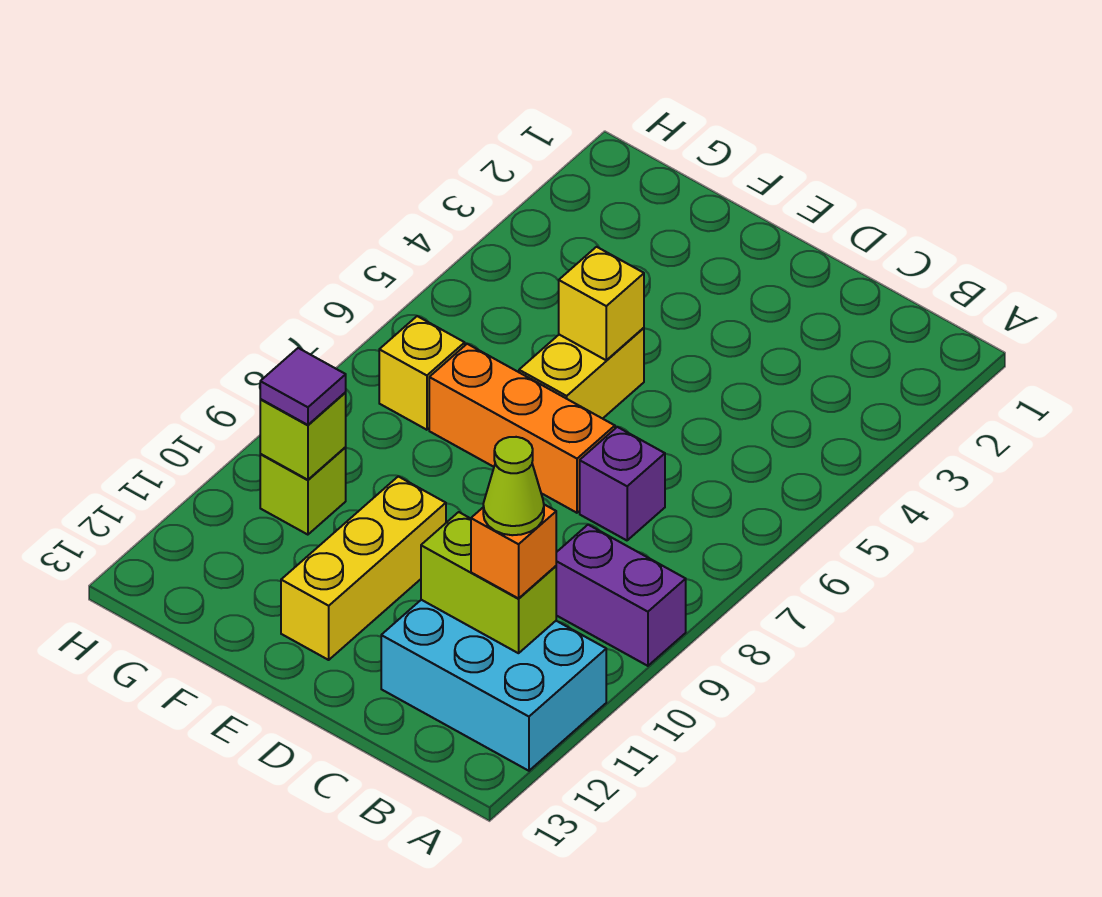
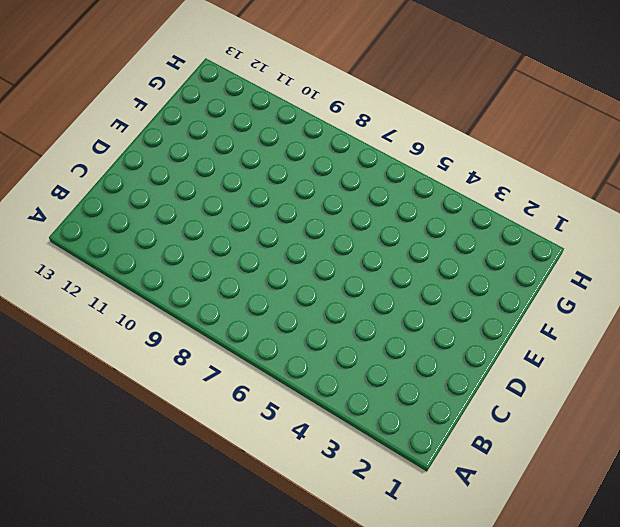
none -> purple 1x2 brick [556,525,686,666]
none -> cyan 2x3 brick [381,600,606,771]
none -> purple 1x1 brick [580,427,665,540]

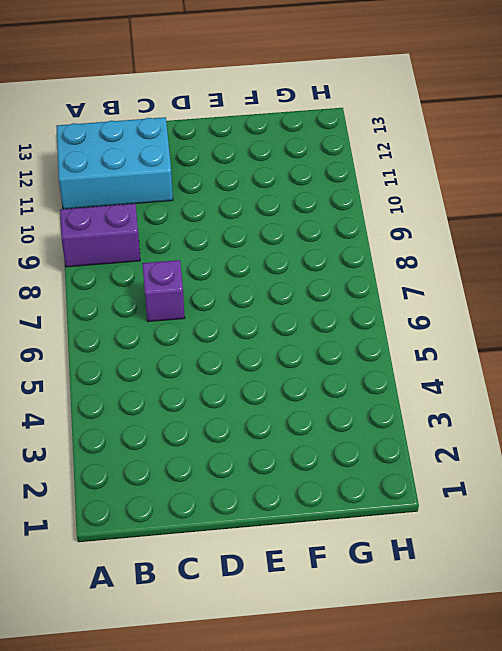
none -> orange 1x3 brick [429,344,615,513]
none -> yellow 1x2 brick [519,328,644,419]
none -> yellow 1x3 brick [281,476,446,660]

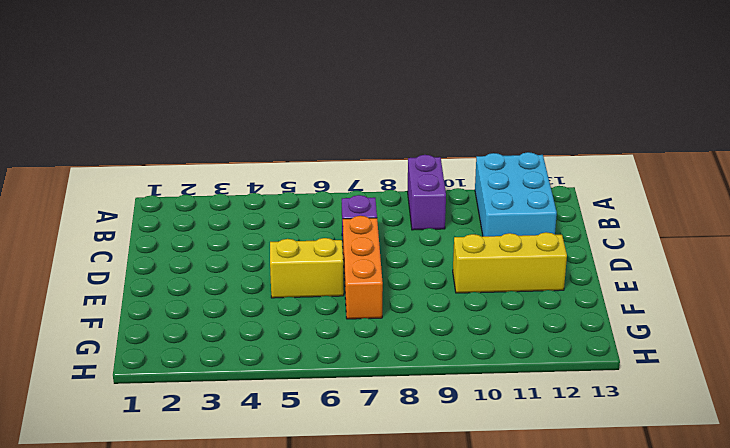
none -> yellow 1x1 brick [379,316,465,430]
none -> lime 1x1 brick [260,447,346,535]
none -> lime 1x2 brick [421,512,556,653]

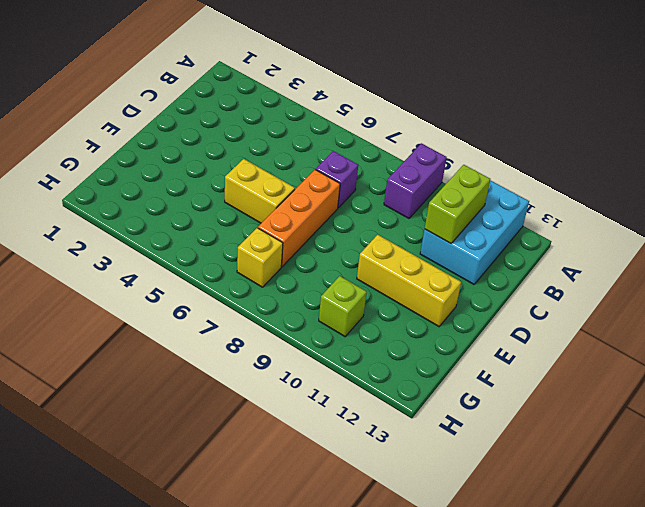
none -> yellow 1x1 brick [559,247,644,360]
none -> lime 1x1 brick [260,393,346,480]
none -> orange 1x1 brick [471,505,556,598]

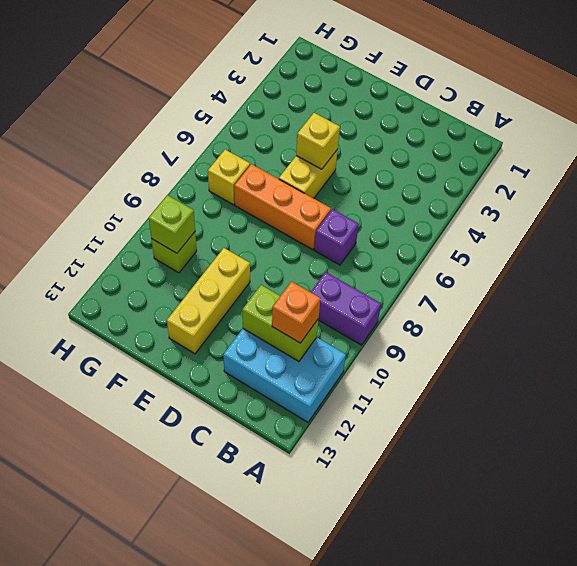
none -> purple 1x1 tile [260,348,346,425]
none -> lime 1x1 cone [483,437,544,535]

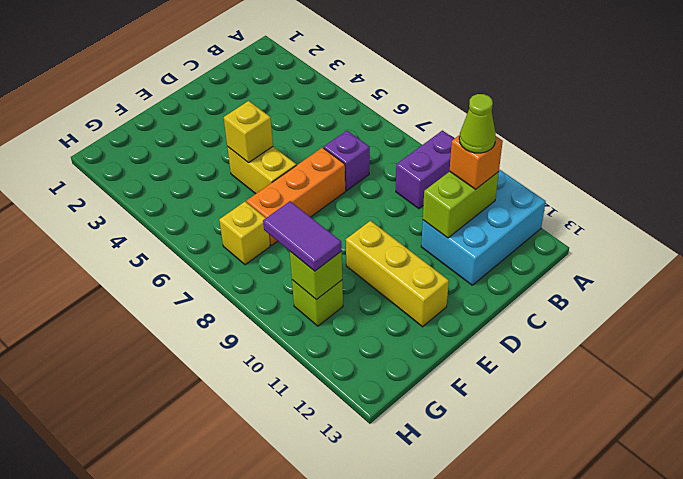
purple 1x2 tile [263,201,342,271] -> purple 1x1 tile [260,348,346,425]

